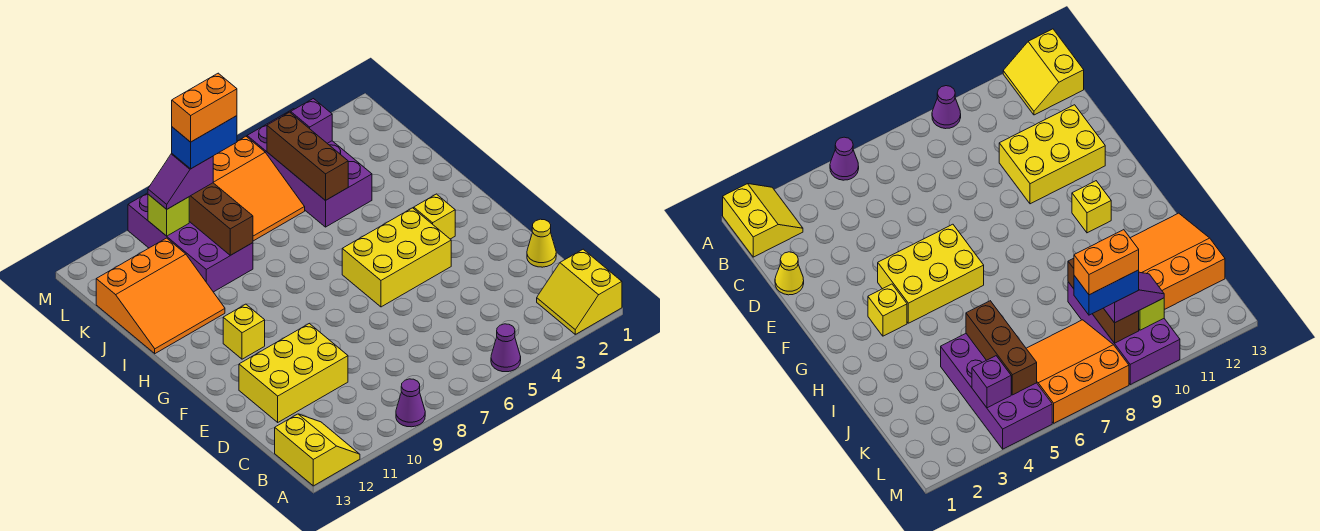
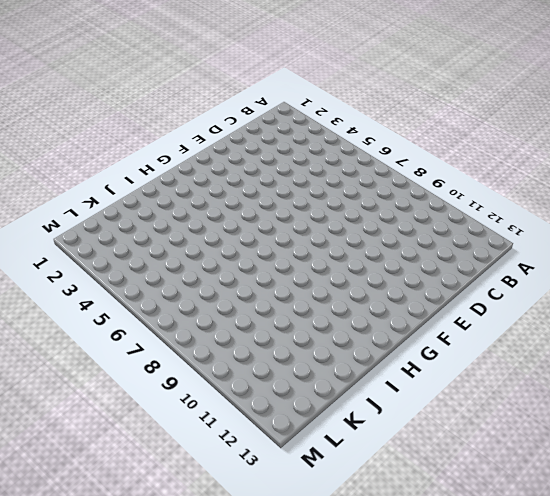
none -> yellow 2x2 slope [537,249,622,334]
none -> purple 1x1 cone [491,324,521,372]
none -> purple 1x1 cone [396,379,425,427]

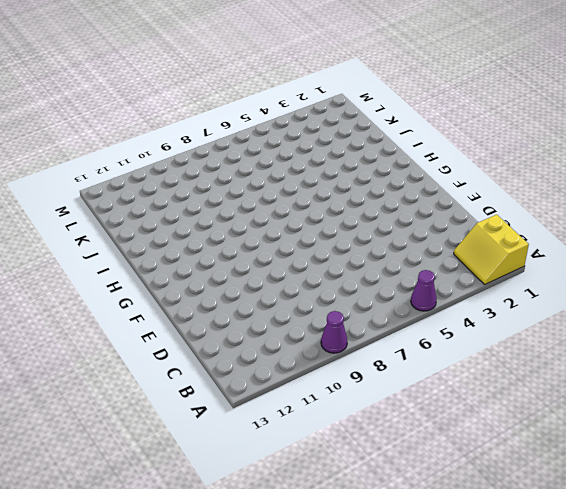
none -> yellow 2x2 slope [275,414,360,486]
none -> yellow 1x1 cone [527,219,556,267]
none -> yellow 2x3 brick [239,323,348,422]

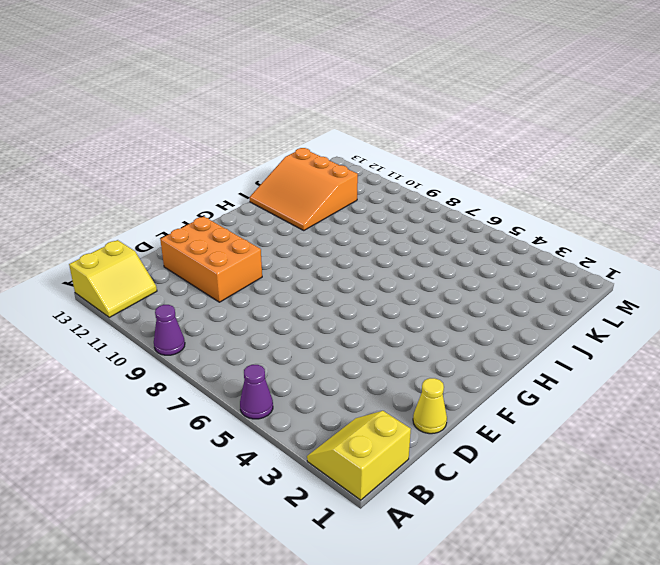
orange 2x3 brick [160,217,262,302] -> yellow 2x3 brick [239,323,348,422]
none -> yellow 2x3 brick [342,208,451,307]
none -> yellow 1x1 brick [414,194,455,239]
none -> yellow 1x1 brick [223,304,265,359]

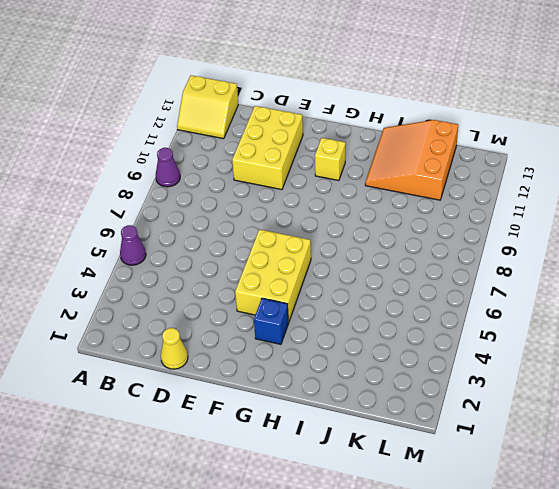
blue 1x1 brick [254,298,289,344] -> yellow 1x1 brick [414,194,455,239]
none -> yellow 2x2 slope [537,249,622,334]
none -> purple 2x4 brick [247,109,372,227]
none -> purple 2x4 brick [128,193,253,292]

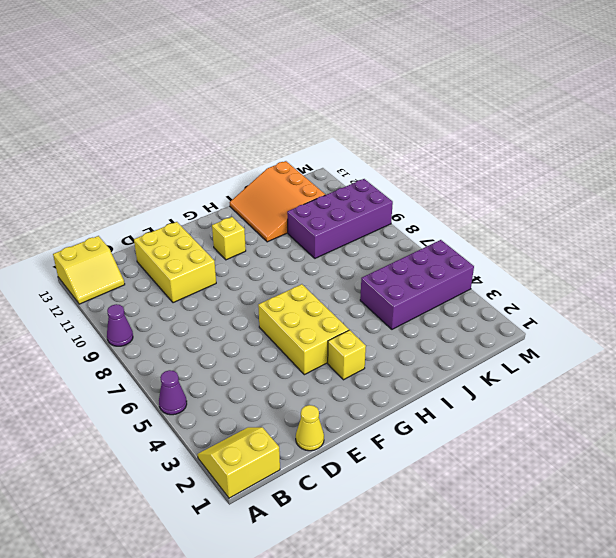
none -> orange 3x3 slope [213,136,305,241]
none -> brown 1x3 brick [267,112,348,201]
none -> brown 1x3 brick [189,183,253,255]

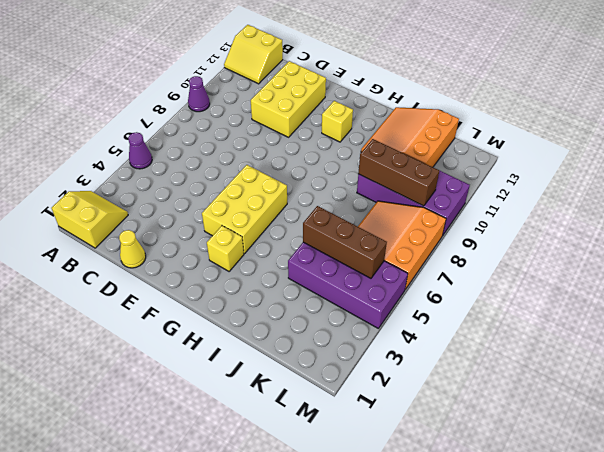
none -> purple 1x1 brick [291,99,332,143]
none -> lime 1x1 brick [148,194,189,236]
none -> purple 1x2 slope [148,154,213,209]

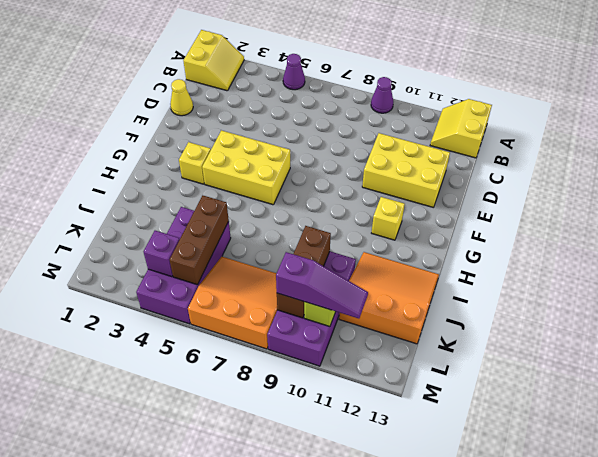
purple 1x3 slope [276,252,368,318] -> purple 1x2 slope [148,154,213,209]
none -> blue 1x2 brick [172,116,237,169]
none -> orange 1x2 brick [172,73,237,142]

